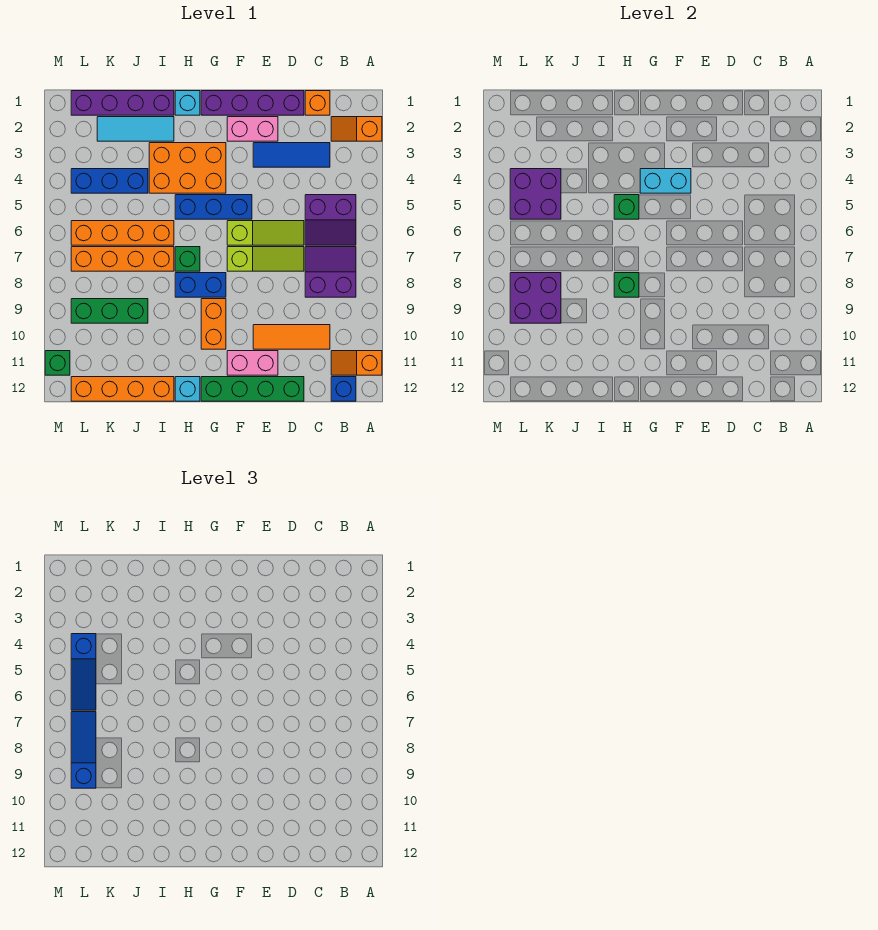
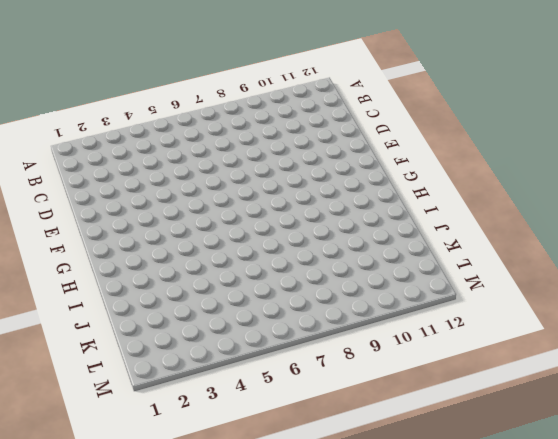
none -> orange 1x2 slope [331,117,382,141]
none -> orange 1x2 slope [331,351,382,375]
none -> purple 2x2 slope [305,195,356,245]
none -> purple 2x2 slope [305,247,356,297]

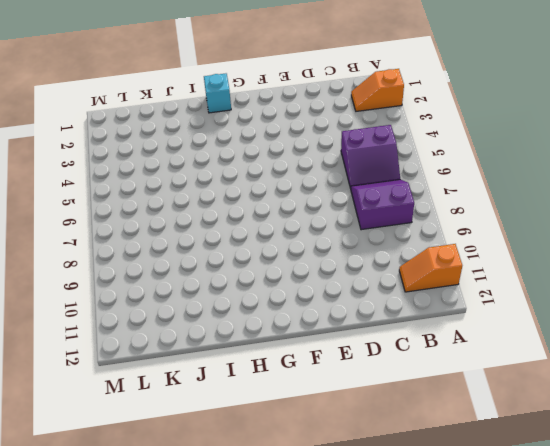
none -> blue 1x1 brick [331,377,356,401]
none -> orange 1x1 brick [305,91,330,115]
none -> blue 1x3 tile [253,143,330,167]
none -> orange 1x3 tile [253,325,330,349]

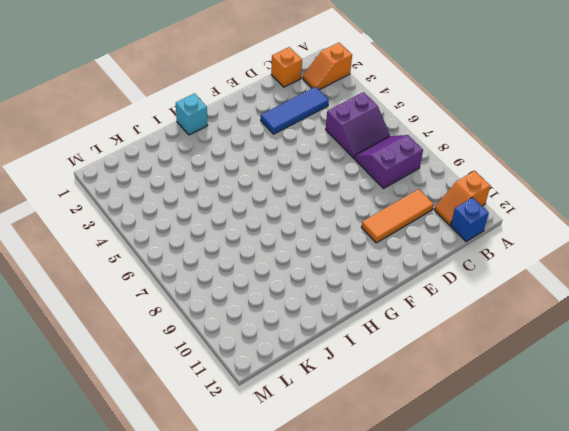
none -> purple 1x4 brick [201,91,304,115]
none -> lime 1x3 slope [227,221,304,245]
none -> lime 1x3 slope [227,247,304,271]
none -> green 1x4 brick [201,377,304,401]

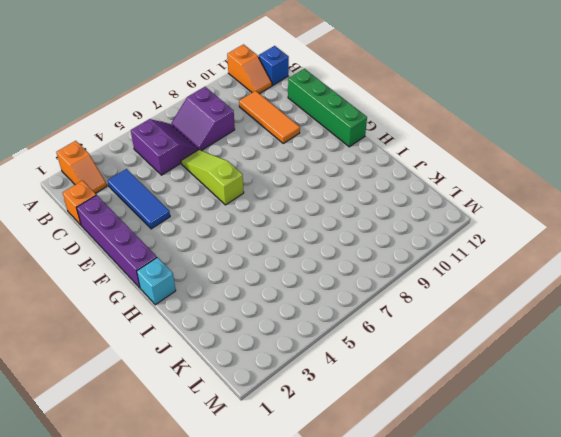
none -> lime 1x3 slope [227,247,304,271]
none -> pink 1x2 brick [227,117,278,141]
none -> pink 1x2 brick [227,351,278,375]
none -> blue 1x3 brick [175,195,252,219]

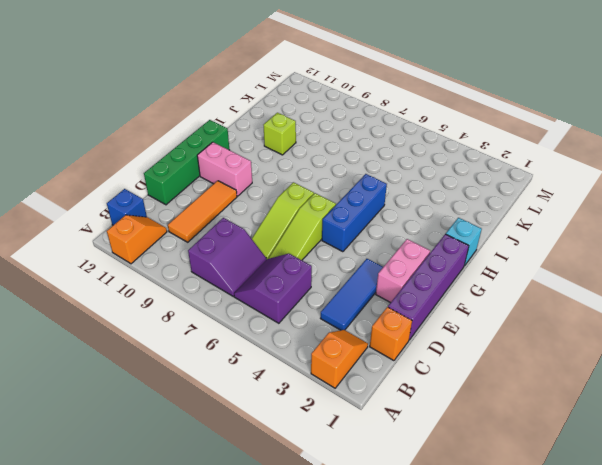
pink 1x2 brick [197,142,252,196] -> pink 1x2 brick turned to [227,351,278,375]
lime 1x1 brick [264,113,296,155] -> none
none -> orange 2x3 brick [149,143,226,193]
none -> blue 1x2 brick [175,273,226,297]
none -> orange 1x2 brick [201,299,226,349]
none -> green 1x1 brick [175,247,200,271]

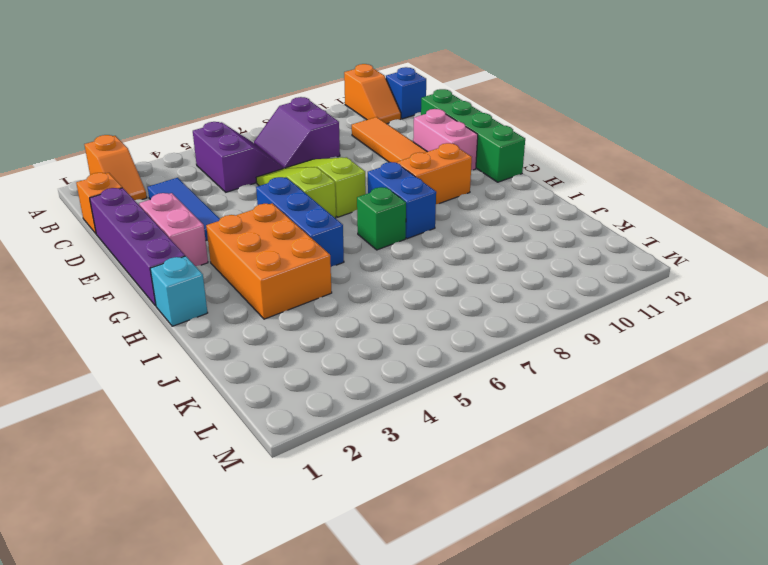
none -> cyan 1x1 brick [175,377,200,401]
none -> purple 1x4 brick [71,91,174,115]
none -> cyan 1x3 tile [97,117,174,141]
none -> orange 1x4 brick [71,221,174,245]

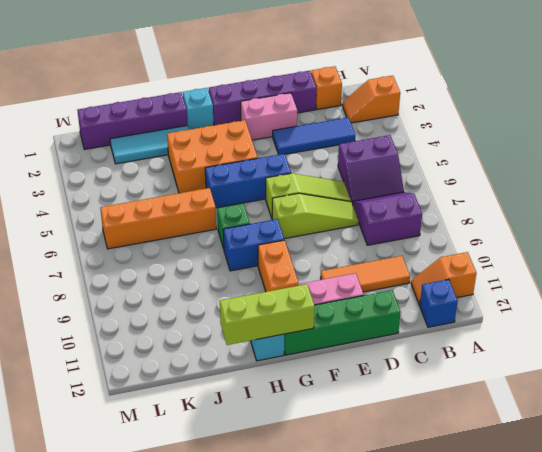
lime 1x3 brick [220,284,315,345] -> none
none -> orange 1x4 brick [71,247,174,271]
none -> orange 1x4 brick [71,377,174,401]
none -> blue 1x3 brick [71,169,148,193]
none -> green 1x3 brick [71,299,148,323]

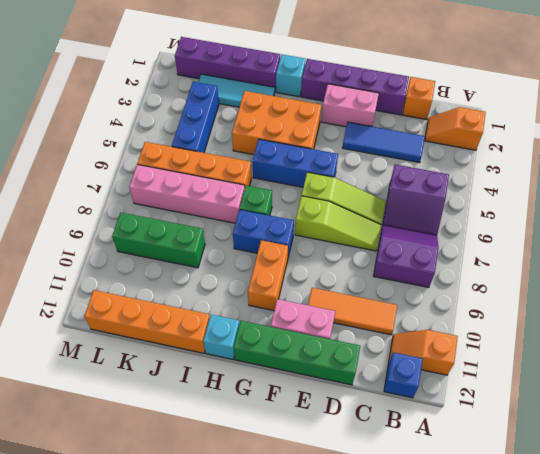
pink 1x4 brick [129,165,245,223] -> orange 1x4 brick [71,247,174,271]
blue 1x3 brick [172,82,219,153] -> blue 1x3 brick turned to [71,169,148,193]
none -> green 1x1 brick [45,351,70,375]
none -> cyan 1x2 brick [640,169,691,193]
none -> green 1x1 brick [614,195,639,219]
none -> green 1x1 brick [614,273,639,297]

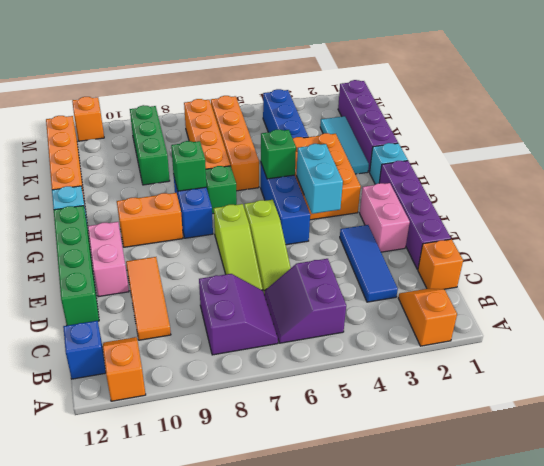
orange 1x1 brick [72,97,104,141] -> green 1x1 brick [45,351,70,375]
none -> purple 2x2 brick [510,169,561,219]
none -> purple 2x2 brick [510,273,561,323]
none -> blue 1x3 slope [71,634,96,710]
none -> blue 1x3 slope [71,712,96,788]

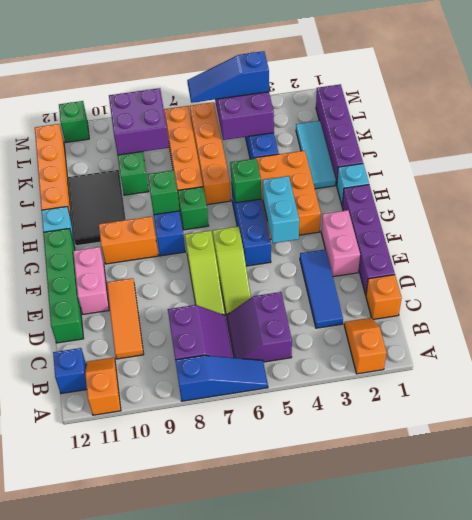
blue 1x3 slope [175,355,268,401] -> blue 1x3 slope moved to [71,712,96,788]
black 2x3 tile [68,170,126,246] -> none

